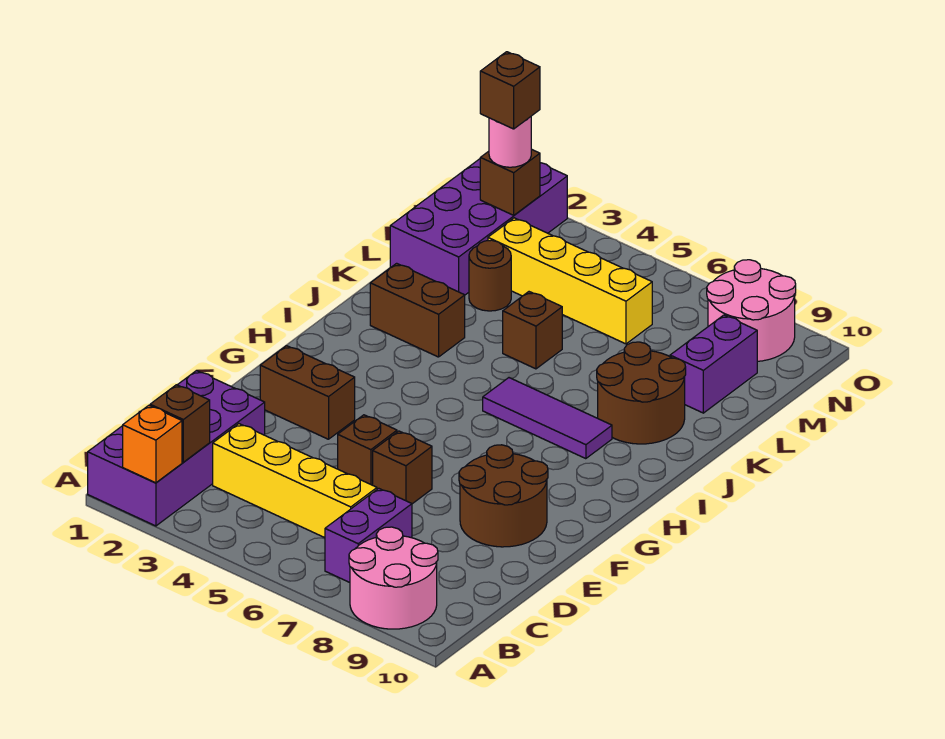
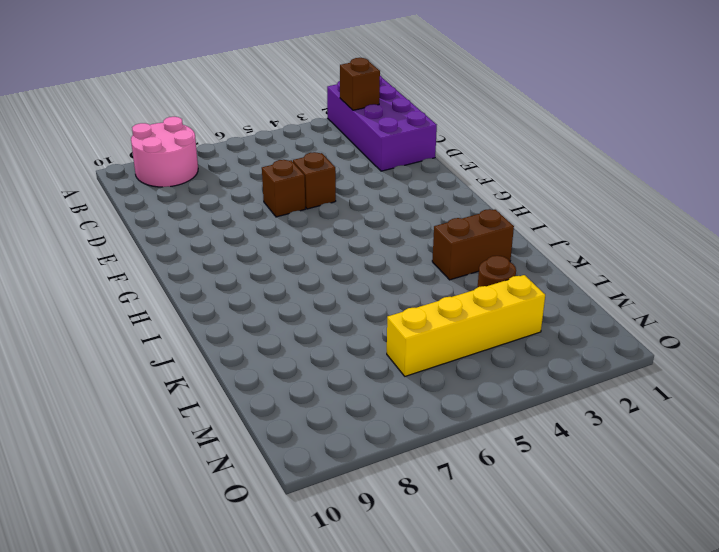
none -> purple 1x2 brick [325,488,412,582]
none -> yellow 1x4 brick [213,424,377,538]
none -> brown 2x2 round brick [459,445,548,547]

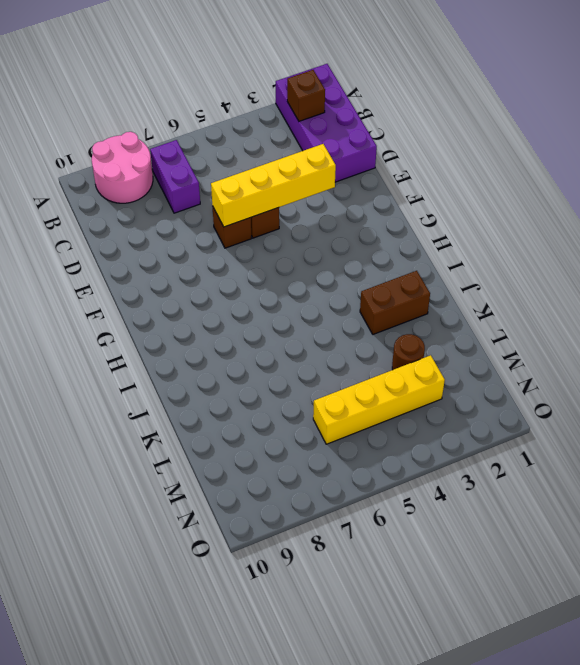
yellow 1x4 brick [211,144,336,227] -> yellow 1x4 brick moved to [213,424,377,538]
none -> brown 2x2 round brick [459,445,548,547]
none -> brown 1x2 brick [260,346,355,439]
none -> purple 1x3 tile [483,378,612,459]

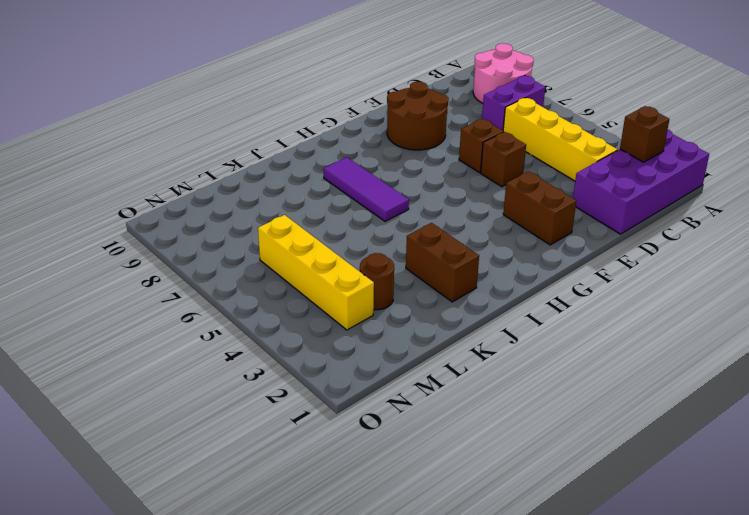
none -> brown 2x2 round brick [597,342,686,444]
none -> brown 1x1 brick [503,292,562,369]
none -> purple 2x4 brick [390,159,567,295]

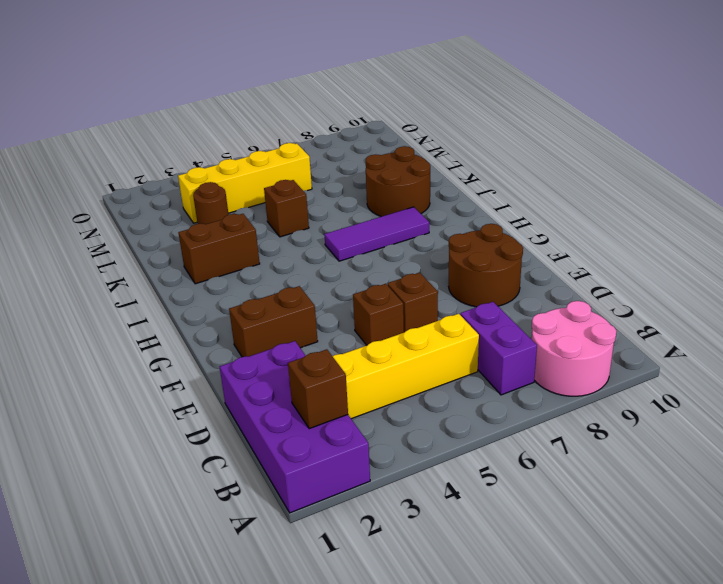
none -> purple 2x4 brick [390,159,567,295]
none -> purple 1x2 brick [670,315,757,413]
none -> pink 2x2 round brick [707,260,796,361]

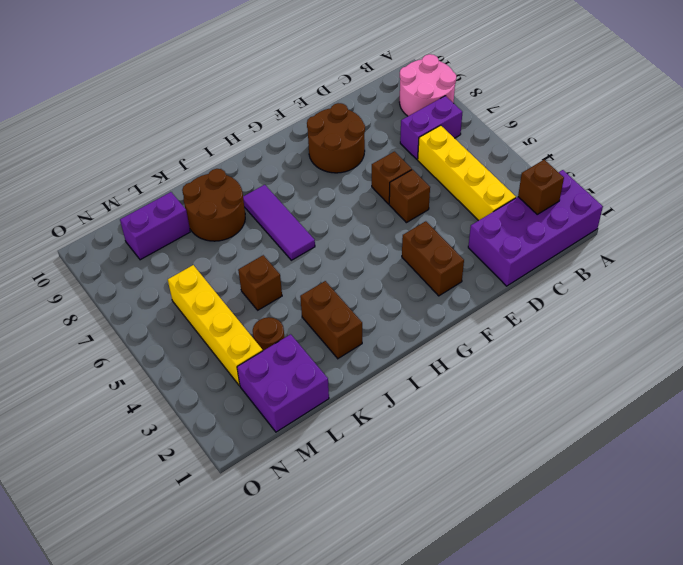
purple 2x2 brick [237,334,329,432] -> purple 2x4 brick [390,159,567,295]
none -> pink 2x2 round brick [707,260,796,361]
none -> orange 1x1 brick [123,405,182,483]
none -> brown 1x1 brick [480,149,540,215]

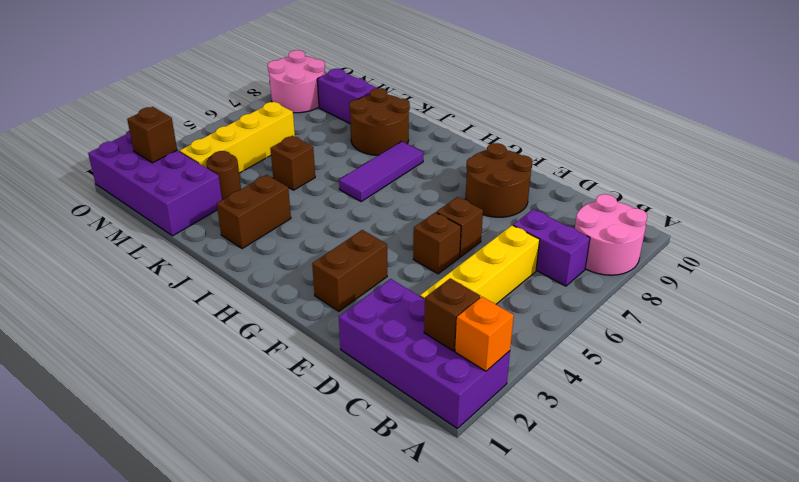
none -> pink 1x1 round brick [489,117,531,167]
none -> brown 1x1 brick [480,52,540,129]

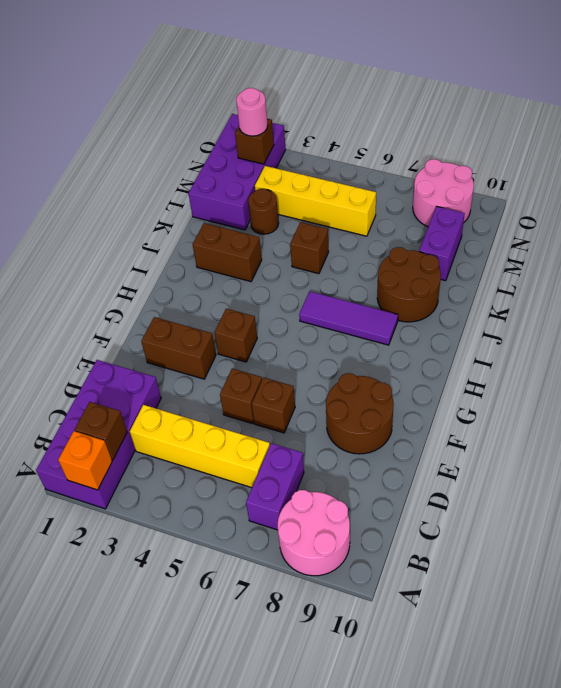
brown 1x1 brick [214,309,257,362] -> brown 1x1 brick moved to [480,52,540,129]

